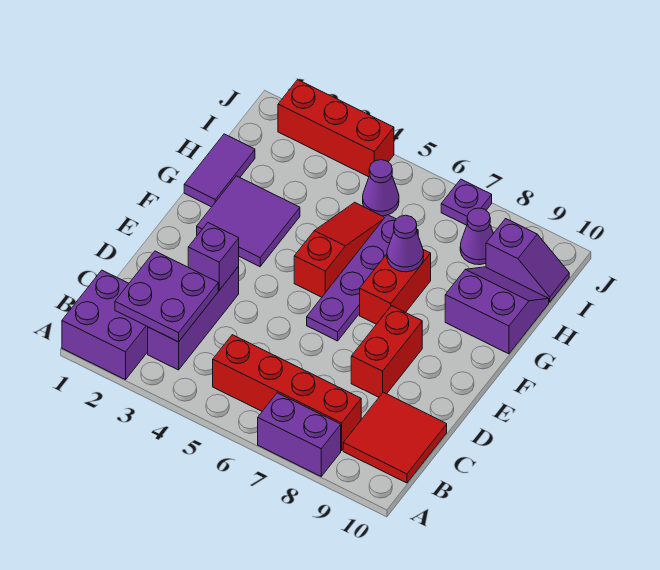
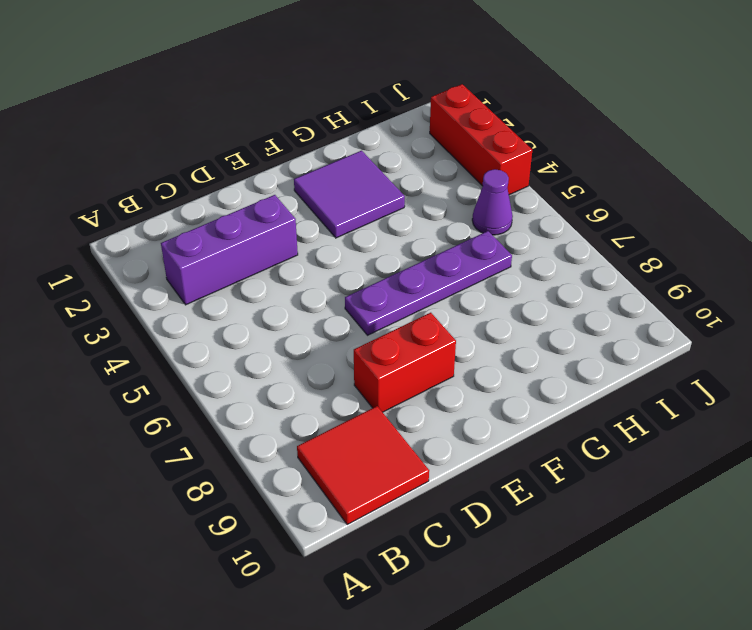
none -> purple 2x2 brick [62,270,148,380]
none -> purple 1x2 brick [258,393,341,476]
none -> red 1x4 brick [213,335,361,451]

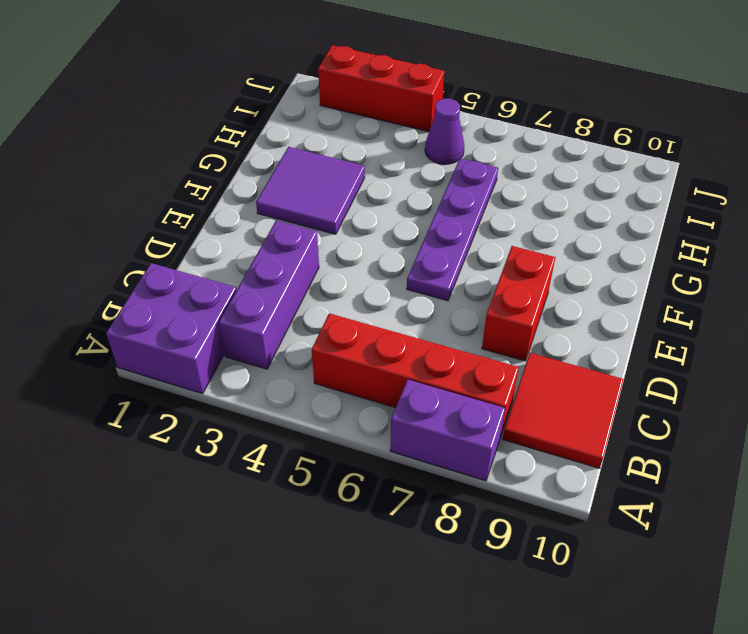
none -> red 1x3 slope [294,202,385,297]
none -> red 1x2 brick [360,250,431,324]
none -> purple 1x2 tile [184,134,255,207]

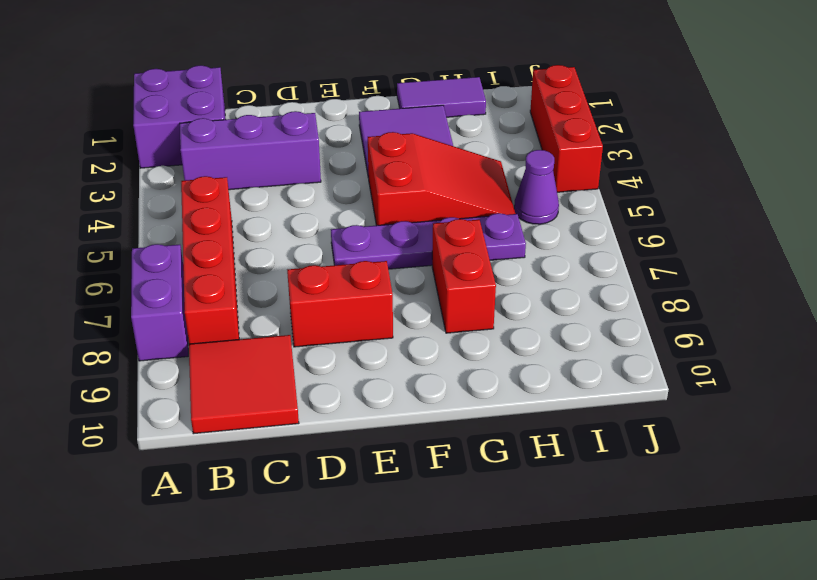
red 2x3 slope [368,132,515,226] -> red 1x3 slope [294,202,385,297]
red 1x2 brick [432,219,496,333] -> red 1x2 brick turned to [360,250,431,324]
none -> purple 2x2 slope [445,267,549,354]
none -> purple 1x1 cone [460,208,493,265]
none -> purple 1x2 slope [486,219,569,302]

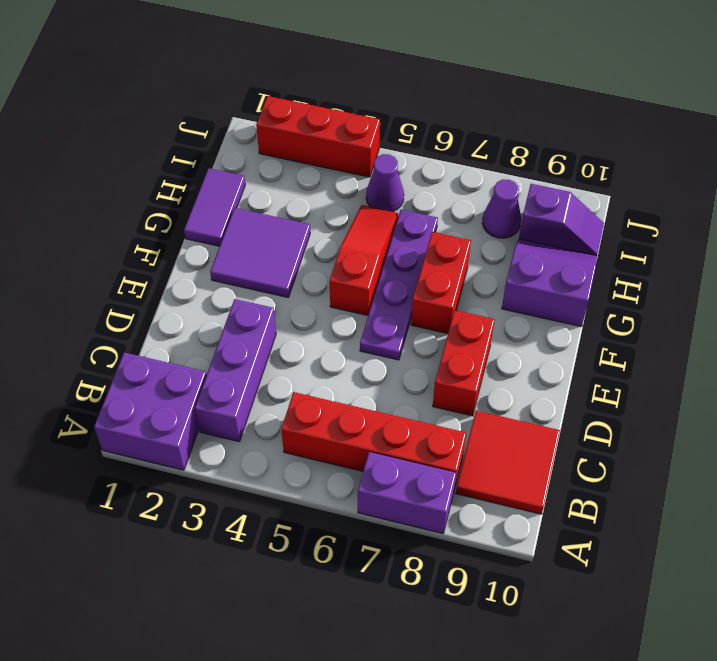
none -> purple 1x1 plate [441,179,492,225]
none -> purple 2x2 plate [115,251,218,342]
none -> purple 1x1 brick [188,223,239,290]

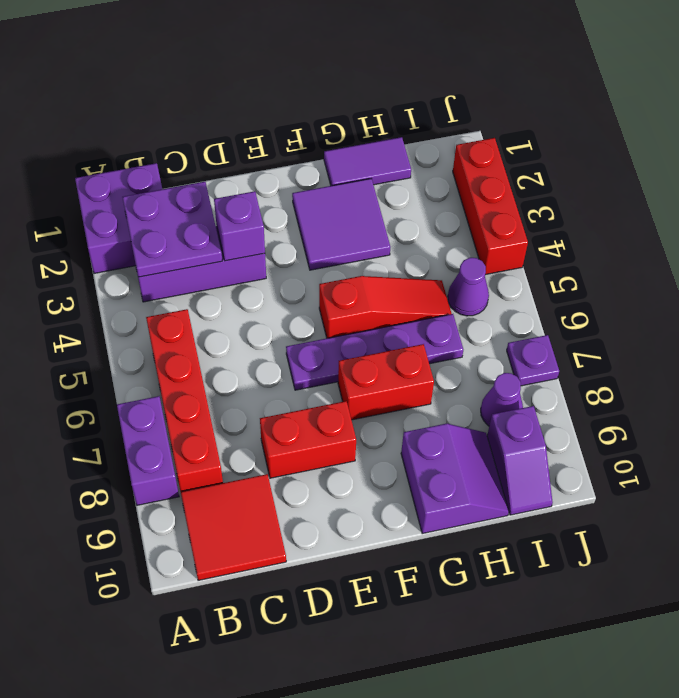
none -> purple 1x1 cone [387,215,424,272]

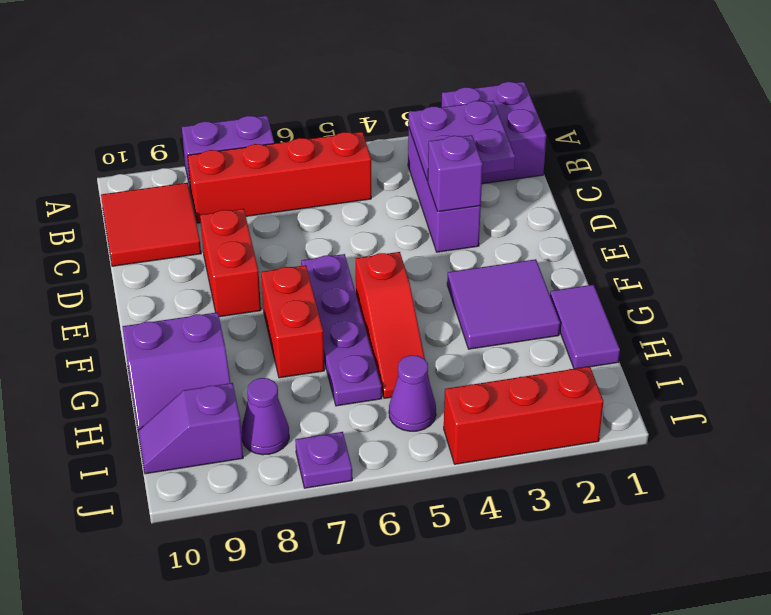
none -> purple 1x1 cone [387,215,424,272]

